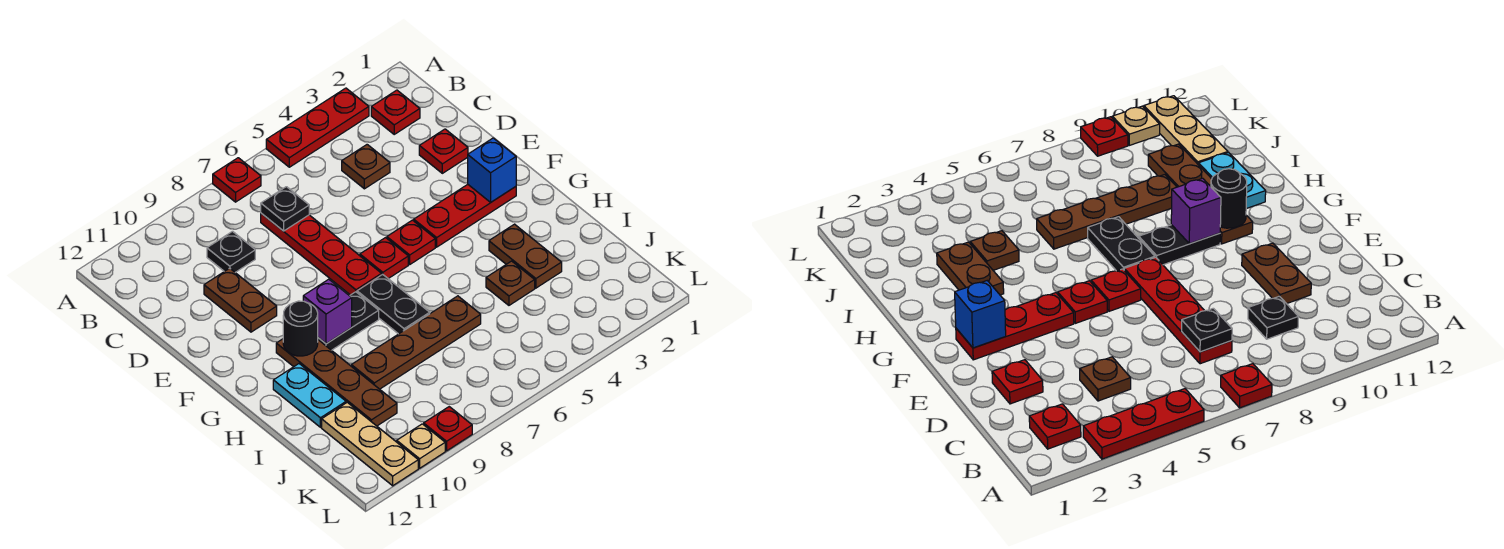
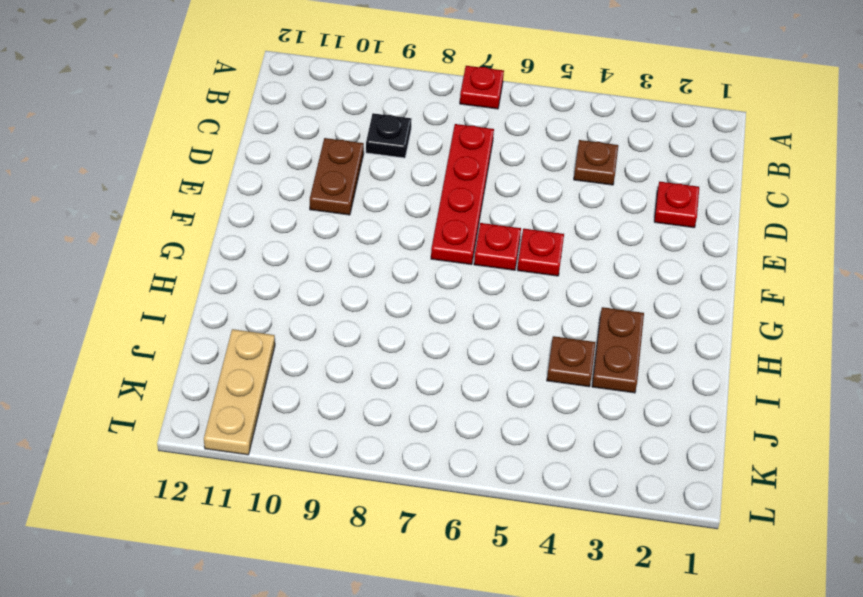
none -> red 1x3 plate [266,88,369,167]
none -> red 1x1 plate [371,90,420,134]
none -> red 1x3 plate [414,184,516,247]

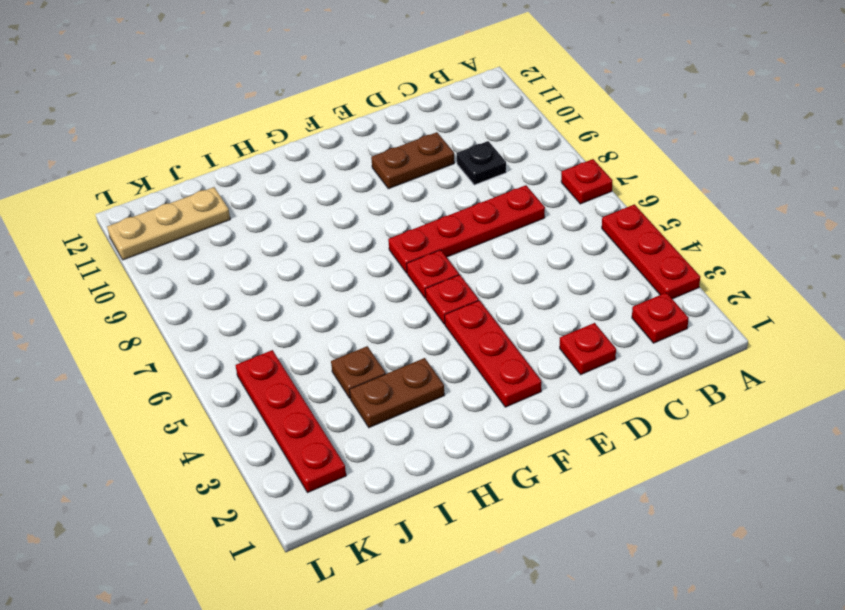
red 1x4 plate [236,350,346,493] -> none
none -> brown 1x1 plate [342,145,390,189]
none -> black 1x2 plate [357,274,430,334]
none -> black 1x2 plate [318,292,379,350]

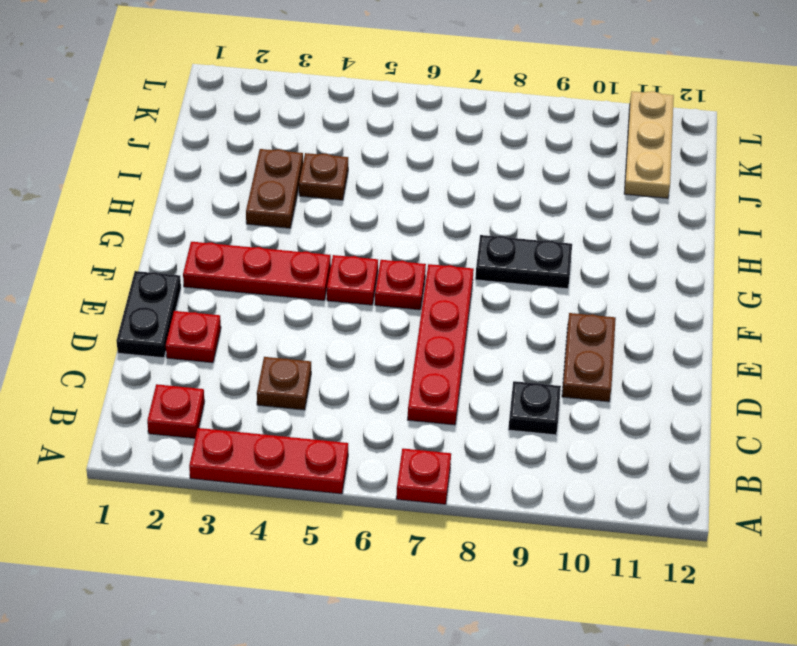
black 1x2 plate [116,271,181,358] -> black 1x2 plate moved to [357,274,430,334]
none -> brown 1x4 plate [276,339,397,426]
none -> cyan 1x2 plate [273,364,346,427]
none -> brown 1x4 plate [351,296,481,389]

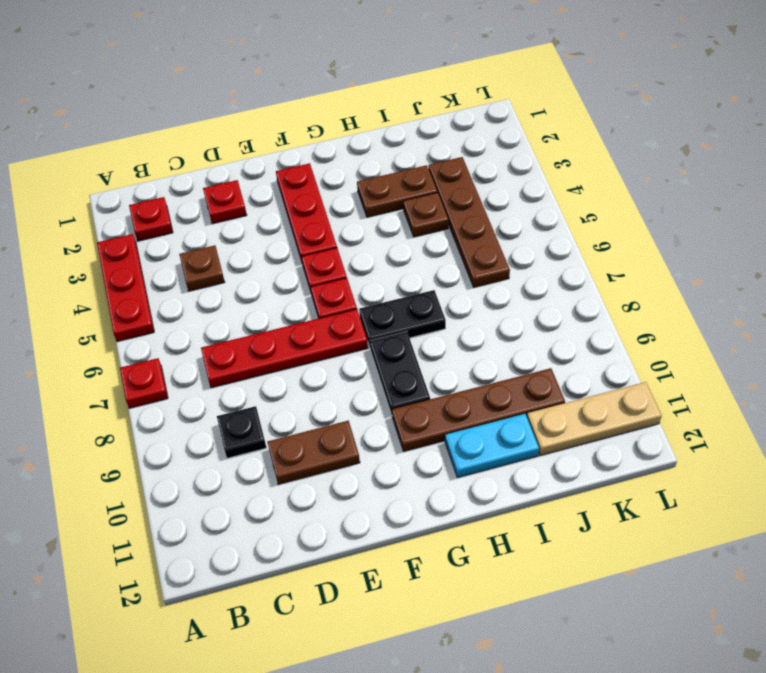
brown 1x4 plate [429,157,510,287] -> brown 1x4 plate moved to [351,296,481,389]
none -> red 1x1 plate [424,407,472,451]
none -> tan 1x1 plate [397,424,445,468]
none -> black 1x1 plate [261,187,309,231]

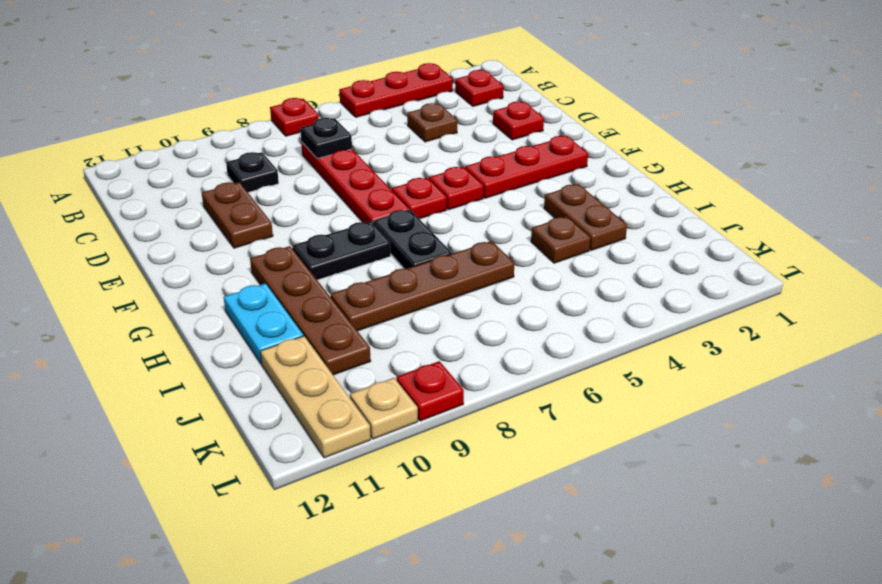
none -> blue 1x1 brick [468,138,516,202]
none -> purple 1x1 brick [303,279,352,344]
none -> black 1x1 round brick [283,301,318,356]

